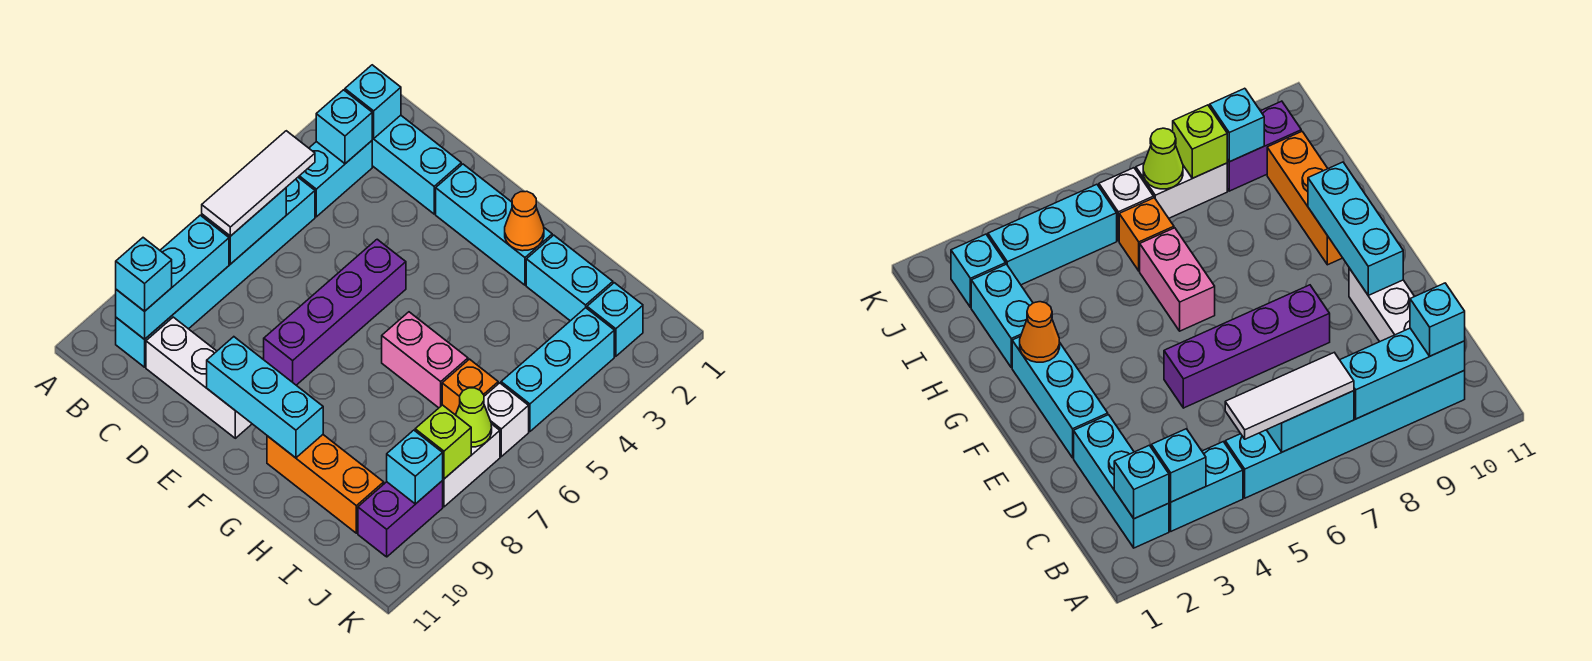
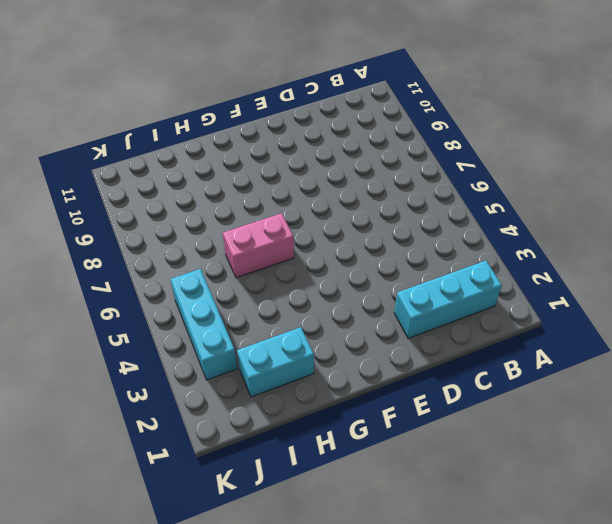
none -> cyan 1x2 brick [298,141,372,217]
none -> cyan 1x6 brick [116,178,315,367]
none -> white 1x3 brick [146,317,252,438]

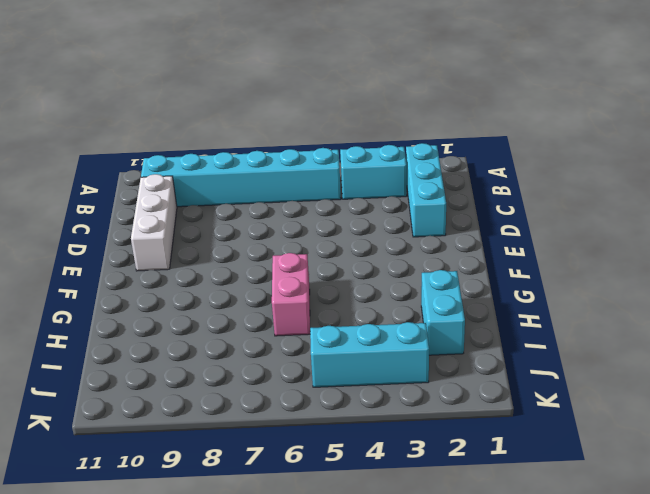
none -> cyan 1x3 brick [436,164,552,285]
none -> purple 1x4 brick [264,239,406,385]
none -> orange 1x3 brick [267,435,384,533]

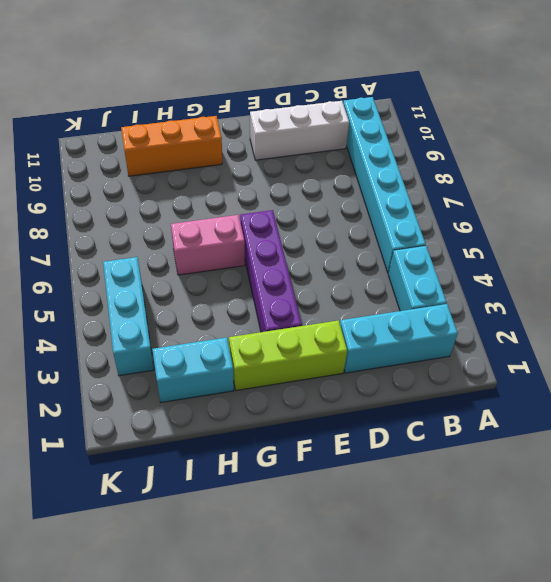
lime 1x3 brick [229,320,347,390] -> cyan 1x3 brick [436,164,552,285]
purple 1x4 brick [240,210,302,332] -> purple 1x4 brick moved to [264,239,406,385]
none -> orange 1x1 brick [442,359,498,415]
none -> cyan 1x1 brick [587,283,643,356]
none -> white 1x1 brick [484,383,529,457]

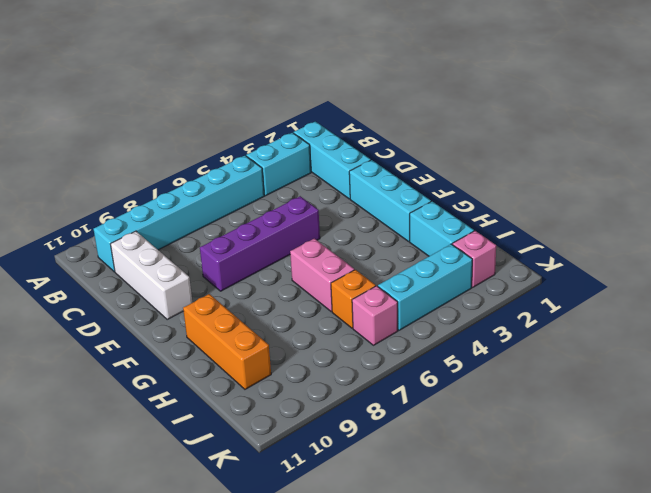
pink 1x1 brick [452,231,496,287] -> cyan 1x1 brick [587,283,643,356]
pink 1x1 brick [352,286,398,345] -> white 1x1 brick [484,383,529,457]
none -> white 1x2 brick [442,424,500,507]
none -> purple 1x2 brick [358,481,443,557]
none -> cyan 1x1 brick [345,65,401,139]

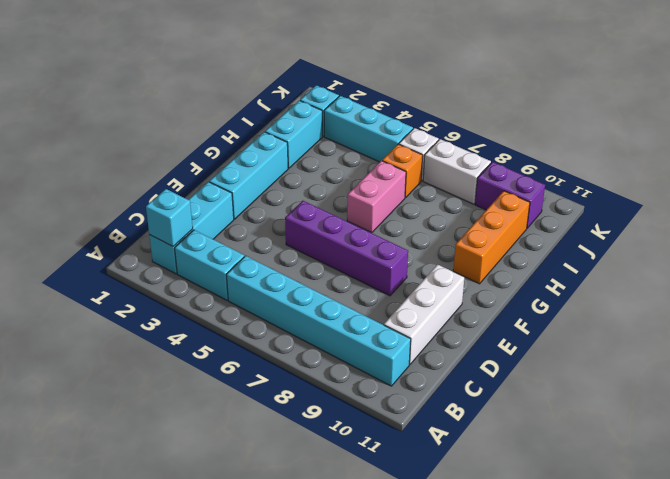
none -> cyan 1x1 brick [316,90,372,164]
none -> cyan 1x2 brick [202,188,286,264]
none -> cyan 1x3 brick [116,215,229,339]

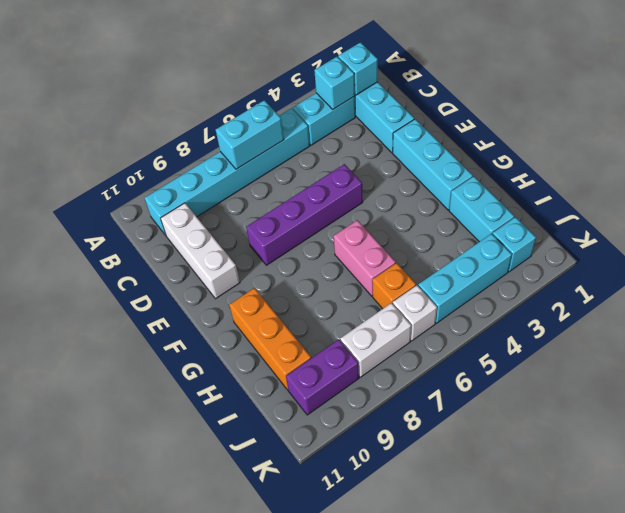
none -> cyan 1x3 brick [116,215,229,339]
none -> cyan 1x3 brick [207,337,323,458]
none -> orange 1x1 cone [505,191,544,251]

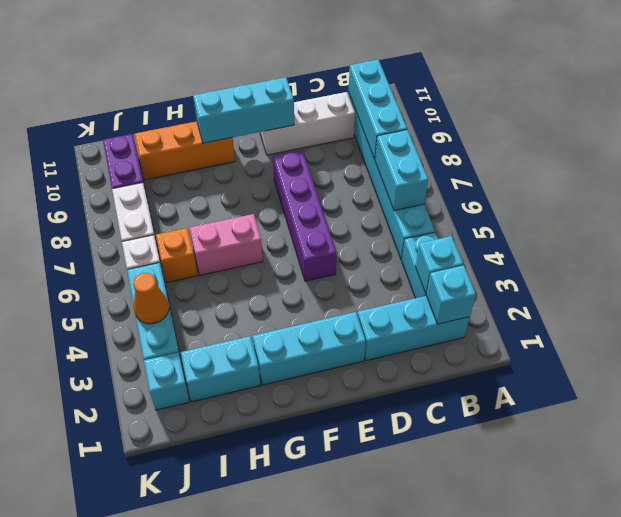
orange 1x1 cone [133,273,169,324] -> orange 1x1 cone moved to [505,191,544,251]
none -> lime 1x1 cone [456,388,492,447]
none -> lime 1x1 brick [415,405,471,479]
none -> cyan 1x1 brick [387,430,443,504]

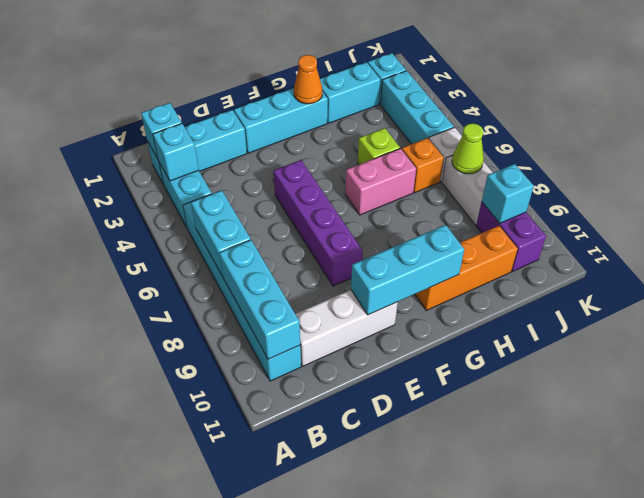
lime 1x1 brick [358,128,400,164] -> lime 1x1 brick moved to [415,405,471,479]
none -> white 1x3 tile [202,131,315,236]
none -> cyan 1x1 brick [116,238,172,311]

